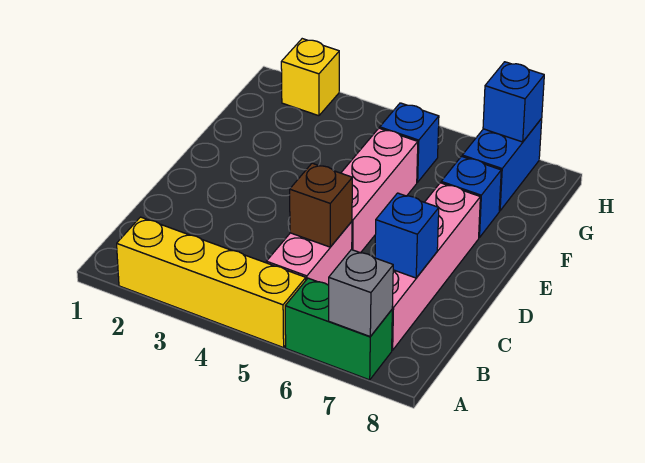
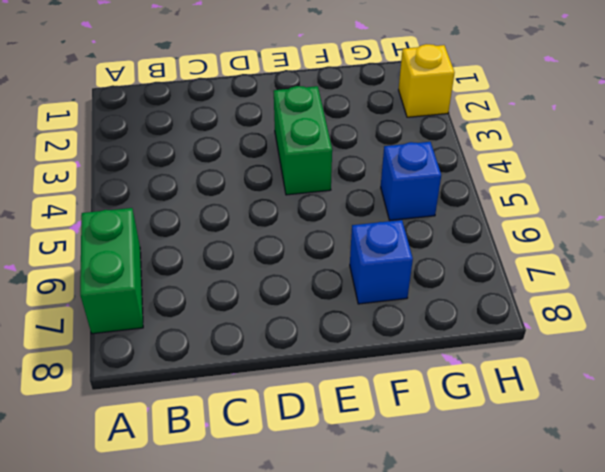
green 1x2 brick [274,86,332,195] -> none
none -> yellow 1x4 brick [117,217,306,348]
none -> pink 1x2 brick [266,222,352,285]
none -> pink 1x4 brick [392,183,480,350]

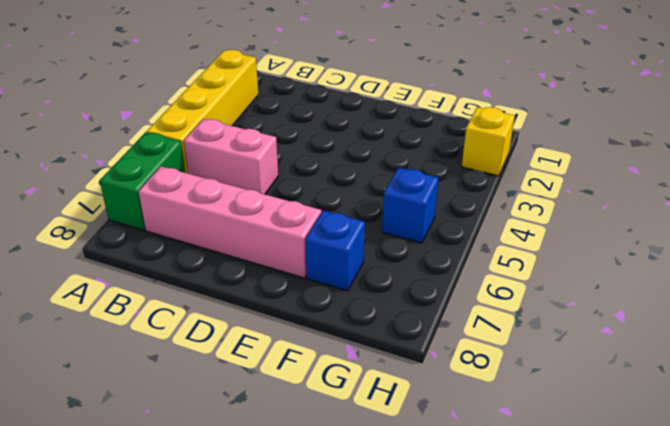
none -> pink 1x3 brick [341,128,418,253]
none -> blue 1x2 brick [462,119,542,211]
none -> grey 1x1 brick [329,250,393,336]

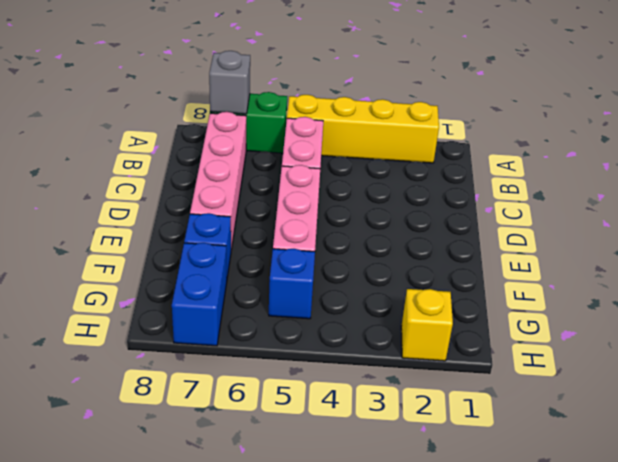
none -> brown 1x1 brick [290,163,352,247]
none -> blue 1x1 brick [375,193,439,278]
none -> blue 1x1 brick [483,62,544,142]

